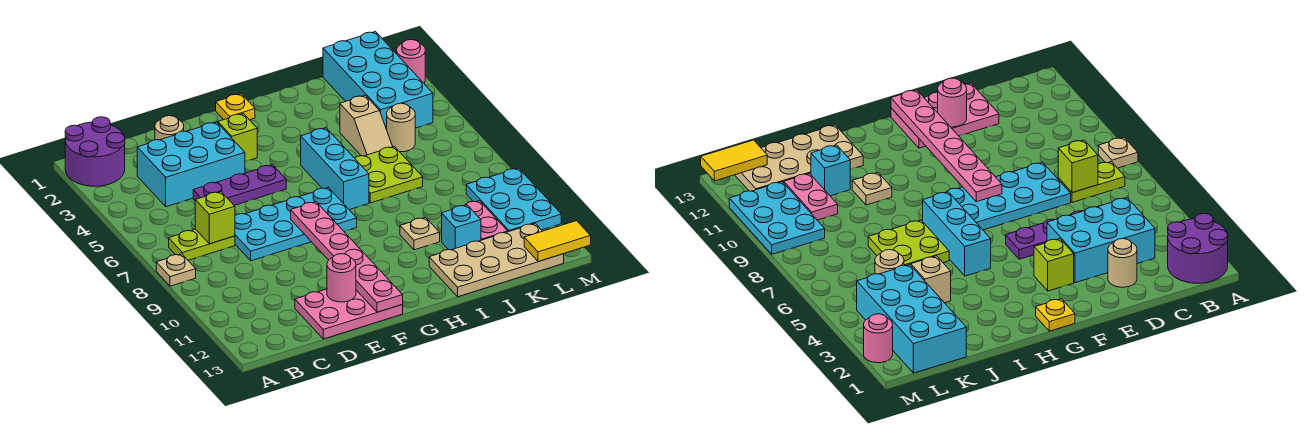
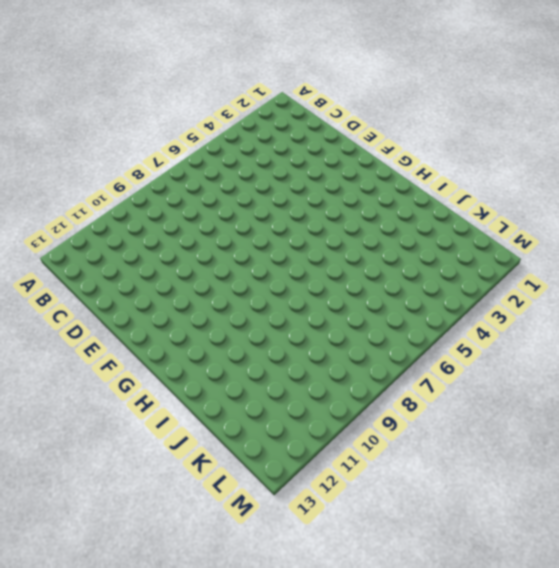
none -> purple 2x2 round brick [65,117,125,186]
none -> tan 1x1 plate [156,254,196,286]
none -> lime 1x2 plate [169,229,235,260]

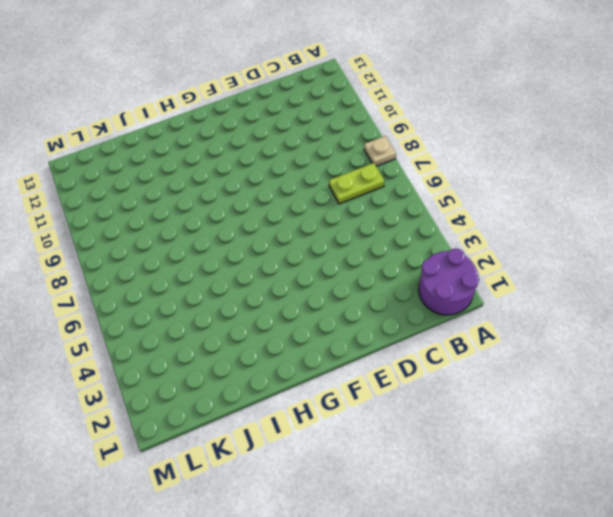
none -> cyan 2x3 brick [137,122,245,207]
none -> tan 1x1 round brick [155,116,184,140]
none -> purple 1x3 plate [193,165,286,205]

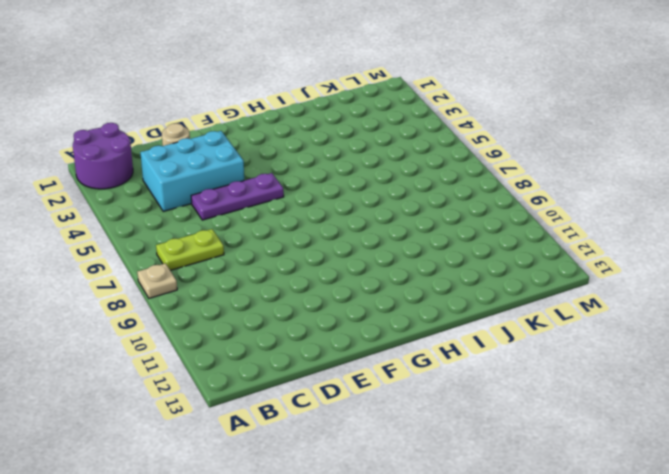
none -> cyan 2x4 plate [235,188,357,261]
none -> pink 2x3 plate [295,289,403,339]
none -> lime 1x1 brick [218,114,257,162]

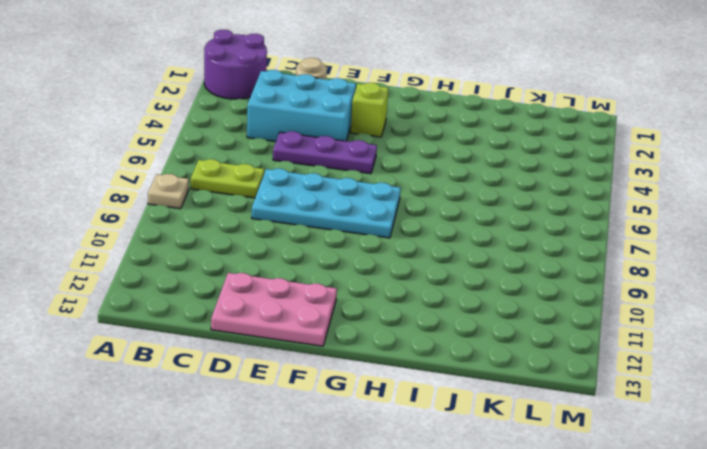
none -> yellow 1x1 plate [216,94,255,120]
none -> cyan 1x3 brick [301,128,369,210]
none -> lime 2x2 plate [355,146,423,203]

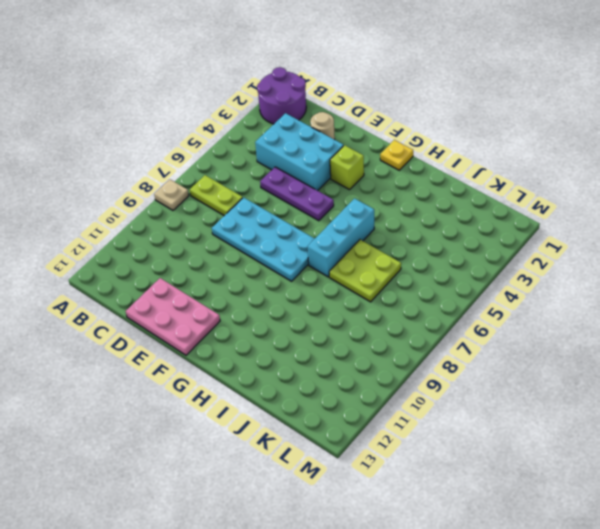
none -> tan 1x1 plate [400,218,440,250]
none -> tan 2x4 plate [429,224,564,297]
none -> tan 1x2 slope [340,95,393,156]

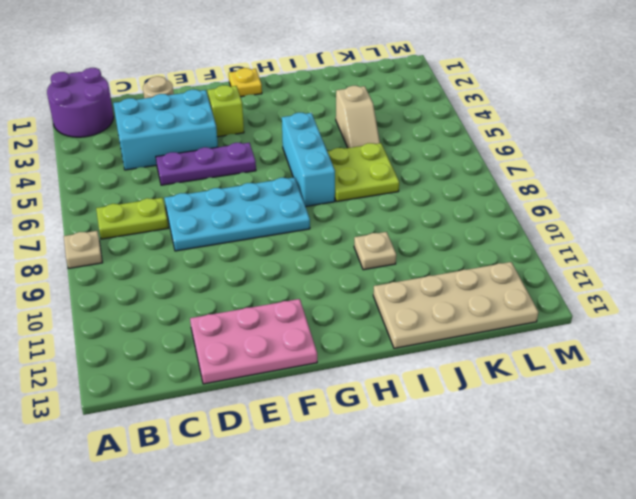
none -> cyan 1x1 brick [442,205,481,250]
none -> cyan 2x4 brick [323,32,433,129]
none -> tan 1x1 round brick [387,103,415,152]

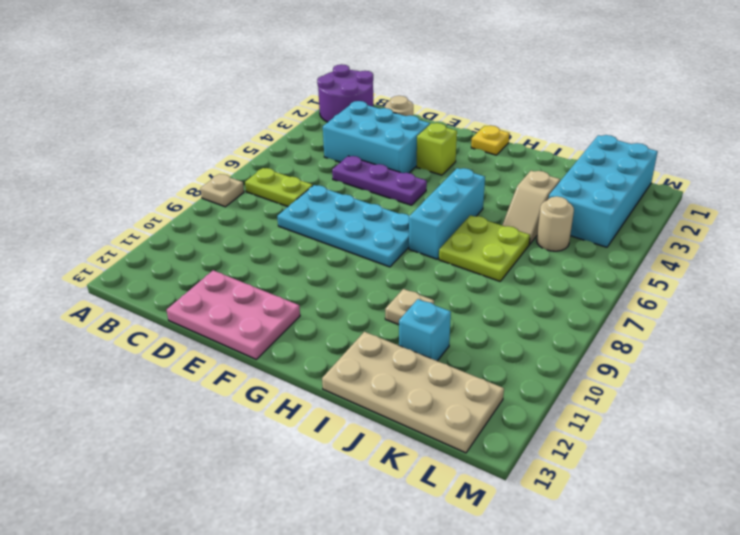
none -> pink 1x2 plate [465,201,508,240]
none -> cyan 2x3 plate [466,168,561,232]
none -> pink 1x1 round brick [397,40,425,83]

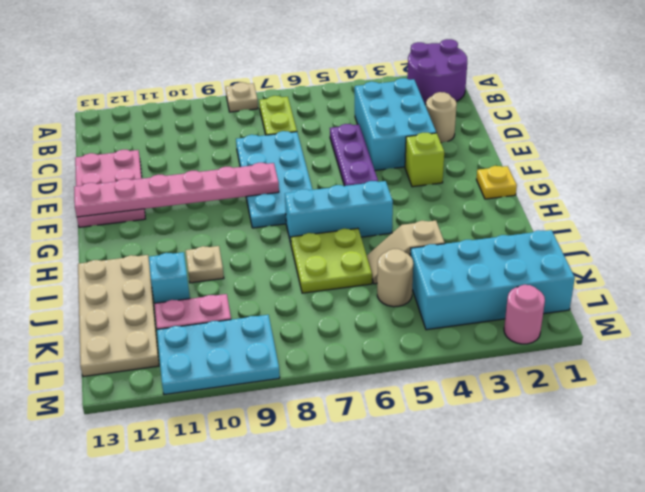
none -> lime 1x1 brick [195,192,235,244]
none -> pink 1x1 round brick [327,254,356,302]
none -> yellow 1x2 tile [524,221,591,262]

